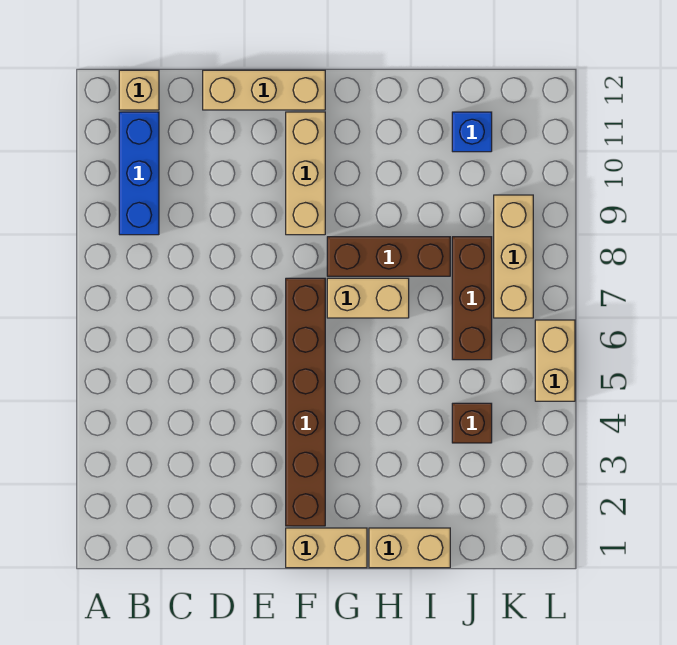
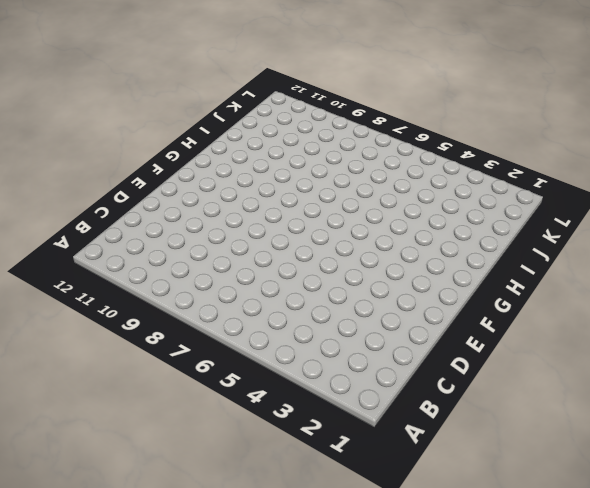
none -> blue 1x3 brick [119,112,159,235]
none -> tan 1x1 brick [119,70,159,110]
none -> tan 1x3 brick [203,70,325,110]

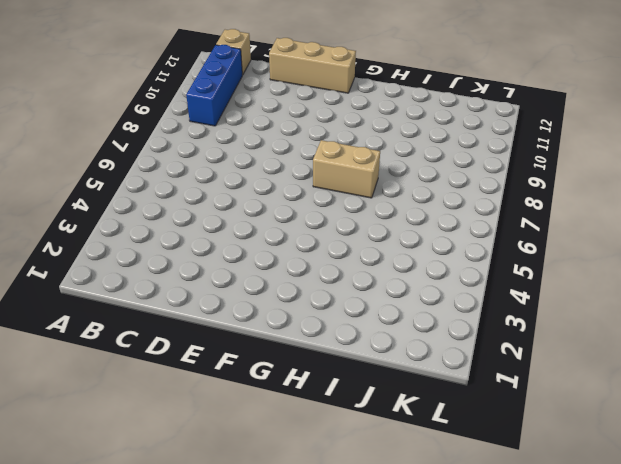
none -> tan 1x2 brick [286,528,367,568]
none -> brown 1x6 brick [286,278,325,526]
none -> tan 1x3 brick [286,112,325,235]

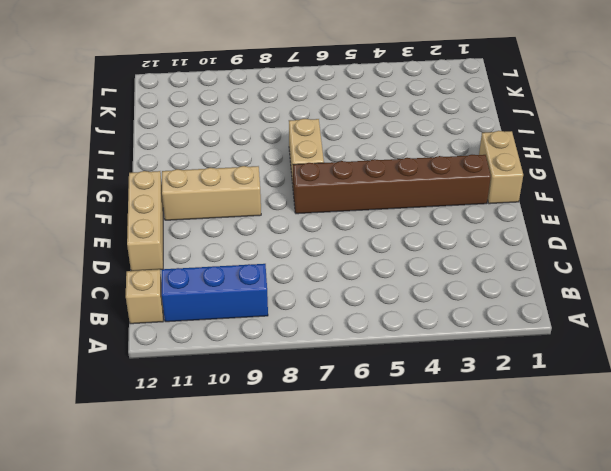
none -> brown 1x3 brick [327,237,450,276]
none -> tan 1x2 brick [369,528,450,568]
none -> brown 1x1 brick [452,403,492,443]

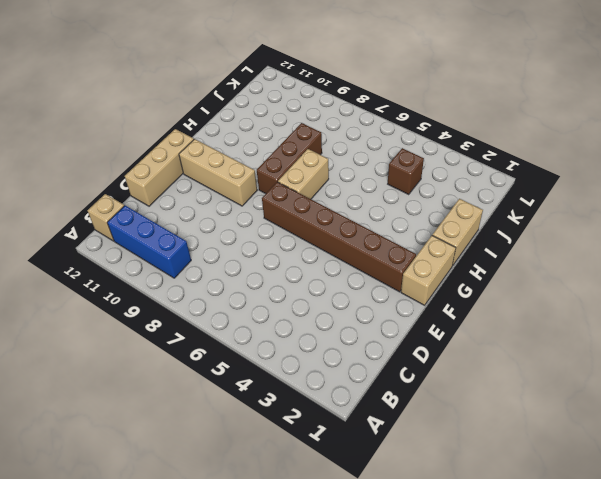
none -> brown 1x3 brick [452,237,492,360]
none -> blue 1x1 brick [452,112,492,152]
none -> tan 1x3 brick [494,195,533,318]

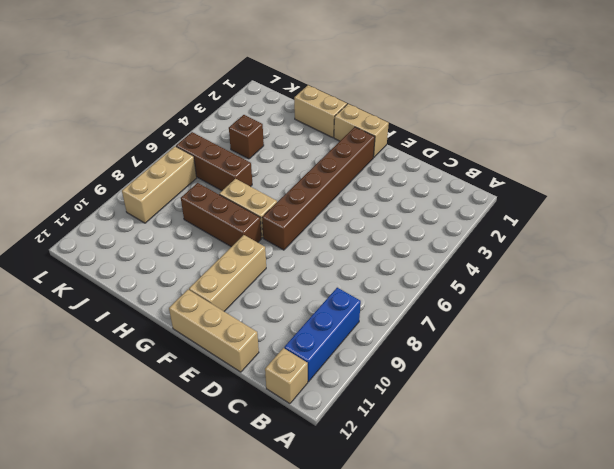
brown 1x3 brick [176,132,252,191] -> brown 1x3 brick turned to [452,237,492,360]
none -> blue 1x1 brick [452,112,492,152]
none -> tan 1x2 brick [535,320,575,401]

